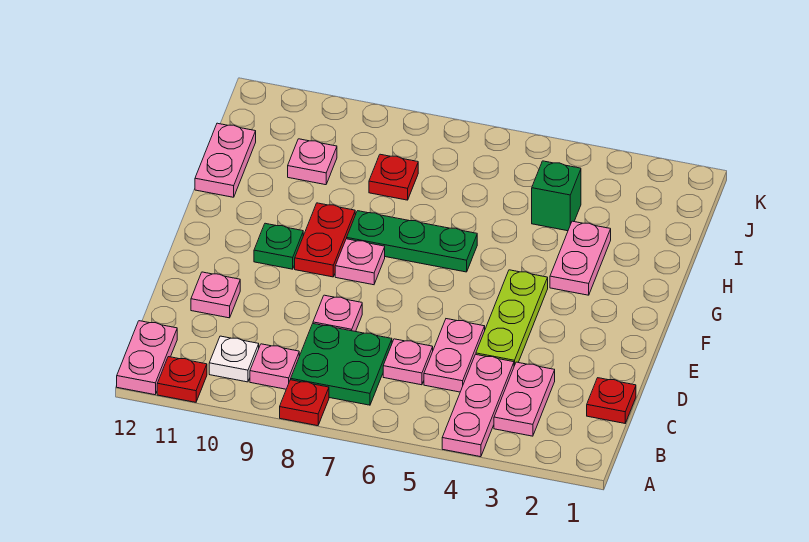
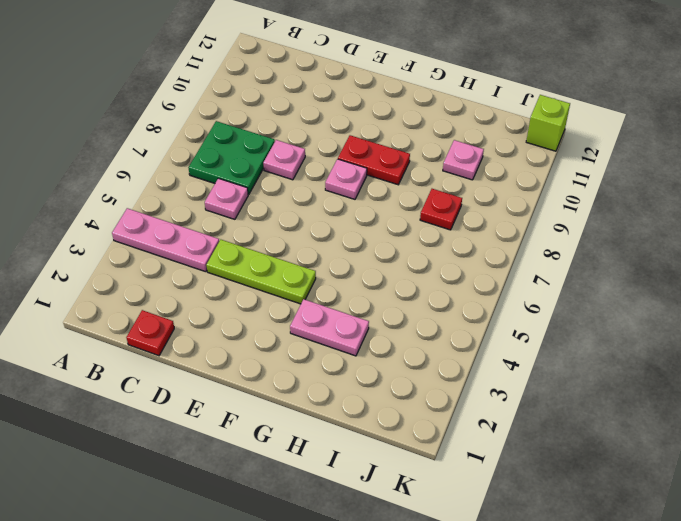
lime 1x1 brick [526,95,570,151] -> none
none -> red 1x1 plate [280,380,329,426]
none -> red 1x1 plate [157,357,207,402]
none -> pink 1x2 plate [117,321,177,395]

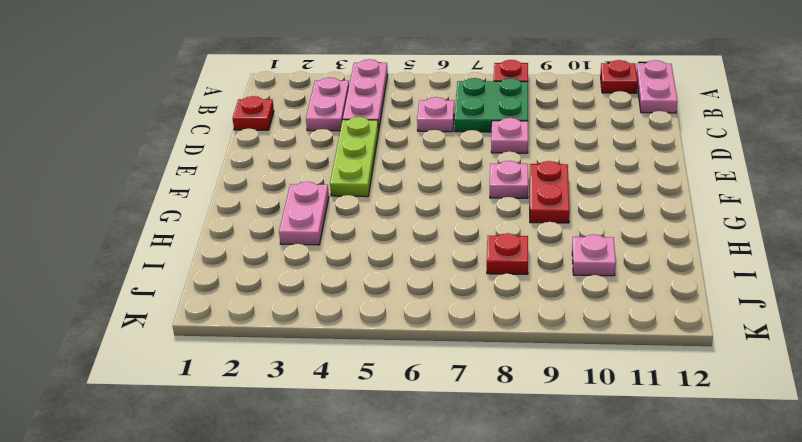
none -> pink 1x1 plate [250,344,299,389]
none -> white 1x1 plate [209,336,259,382]
none -> pink 1x2 plate [424,319,485,392]

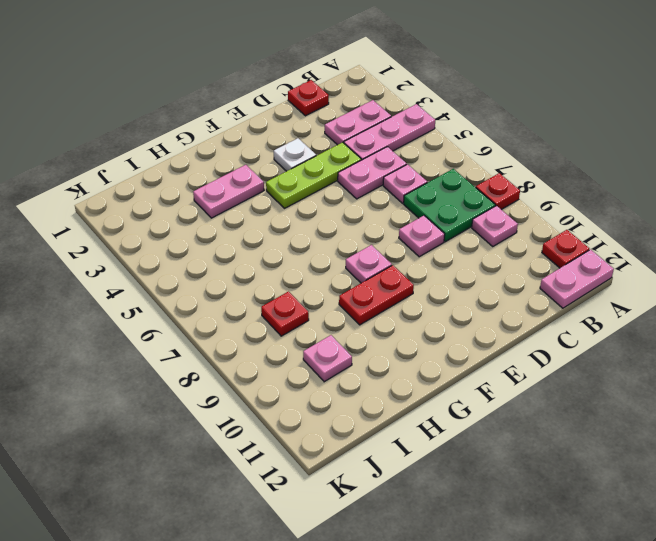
white 1x1 plate [274,138,316,171] -> white 1x1 plate moved to [209,336,259,382]
none -> pink 1x1 plate [191,272,240,318]
none -> green 1x1 plate [254,223,303,269]
none -> green 1x3 plate [347,211,477,272]

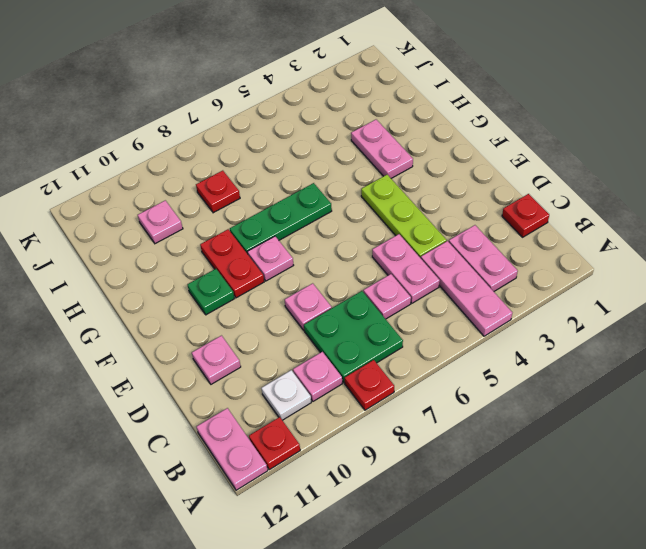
none -> pink 1x2 plate [195,123,256,197]
none -> green 1x1 brick [532,161,581,231]

